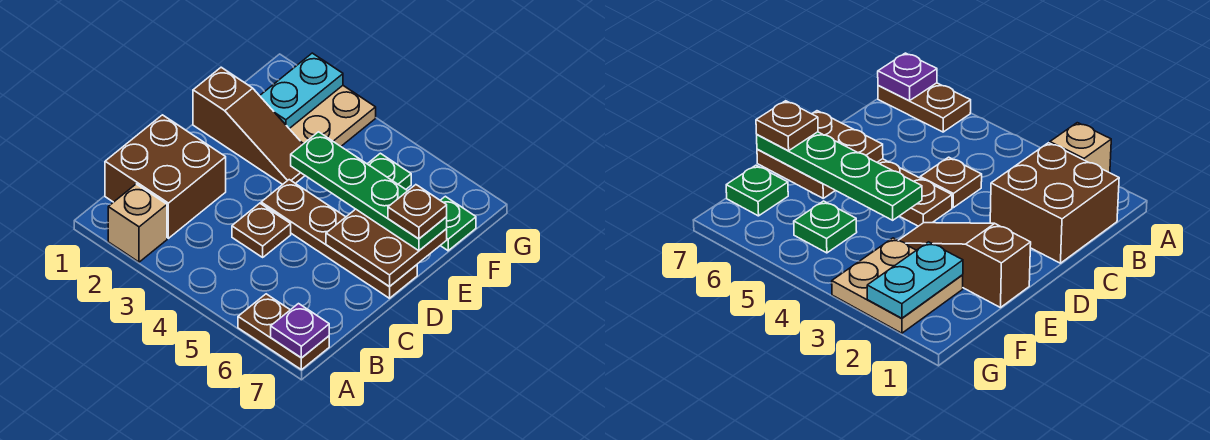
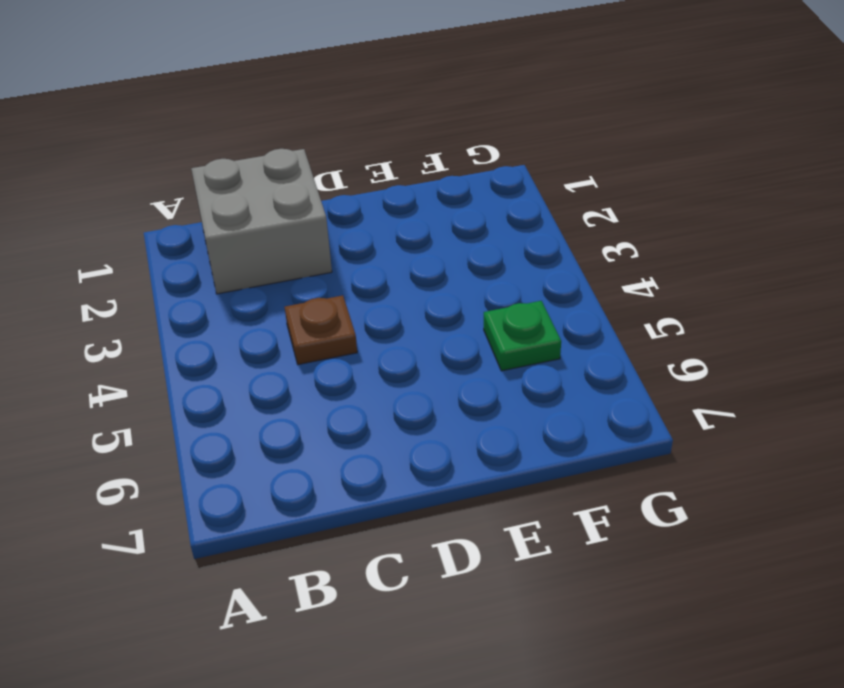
grey 2x2 brick [191,149,332,294] -> brown 2x2 brick [105,115,226,238]
none -> tan 1x1 brick [108,184,167,262]
none -> brown 1x2 plate [238,294,329,370]
none -> brown 1x4 plate [261,180,417,298]

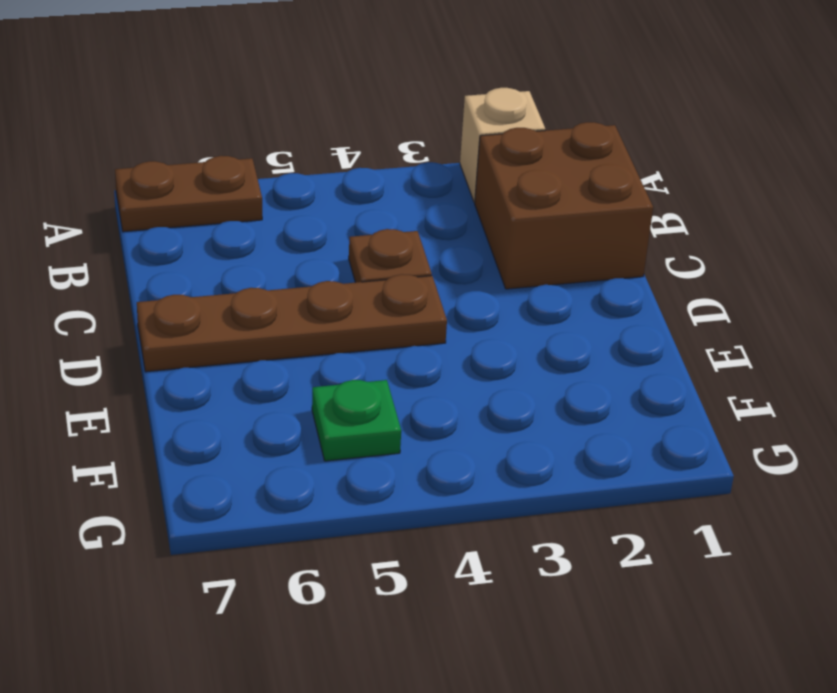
none -> brown 1x3 slope [193,67,305,184]
none -> tan 2x2 plate [290,86,376,146]
none -> green 1x1 plate [440,196,476,251]

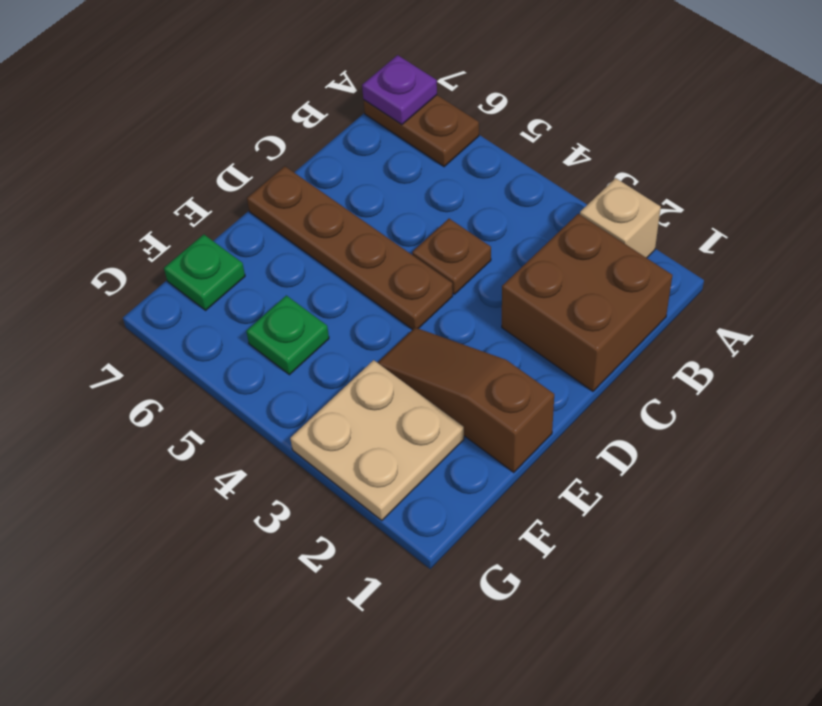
none -> brown 2x2 plate [326,209,447,287]
none -> cyan 1x2 plate [260,53,343,129]
none -> green 1x4 plate [291,132,447,251]

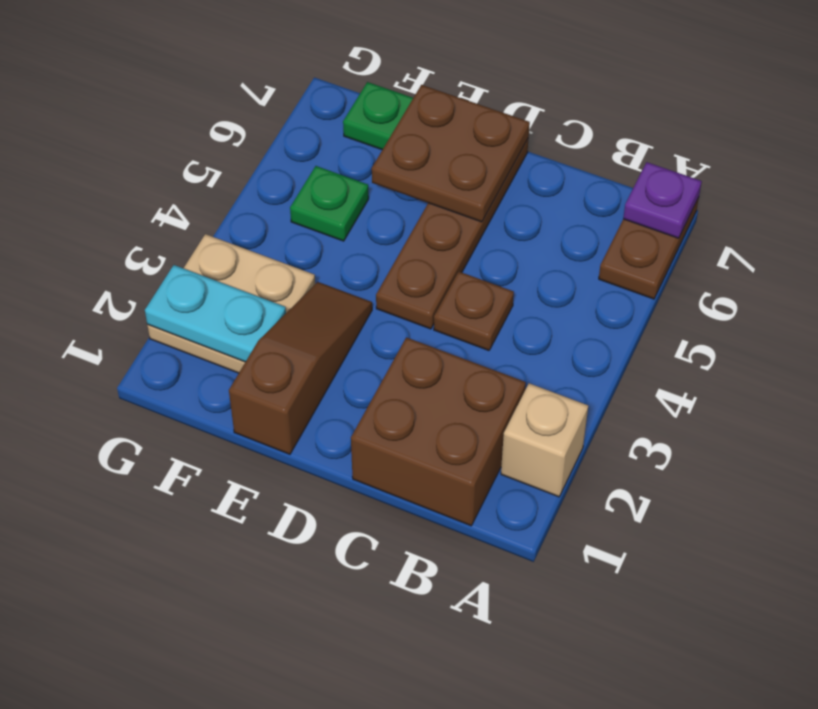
none -> green 1x4 plate [291,132,447,251]
none -> brown 1x1 plate [388,185,447,239]

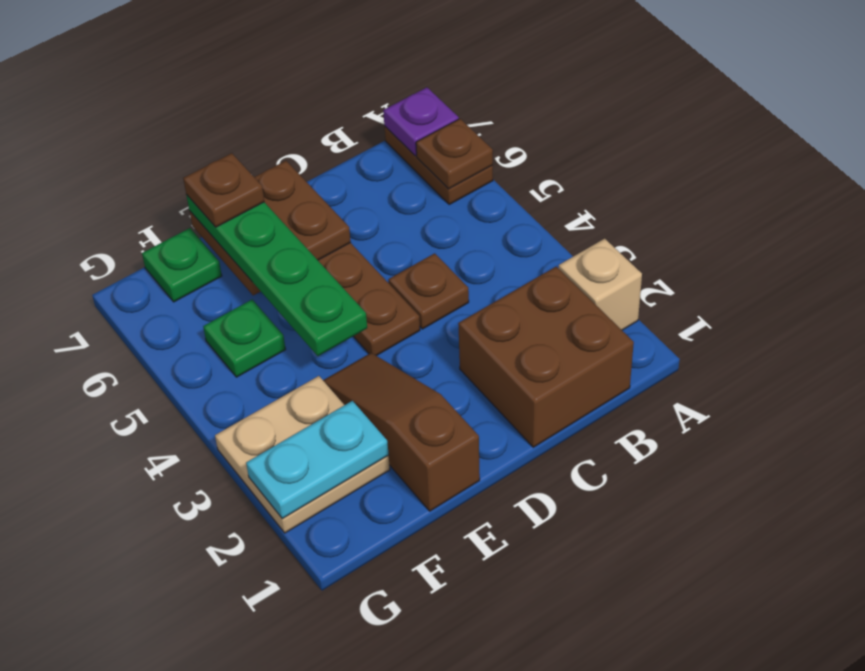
brown 1x1 plate [416,119,493,189] -> none

